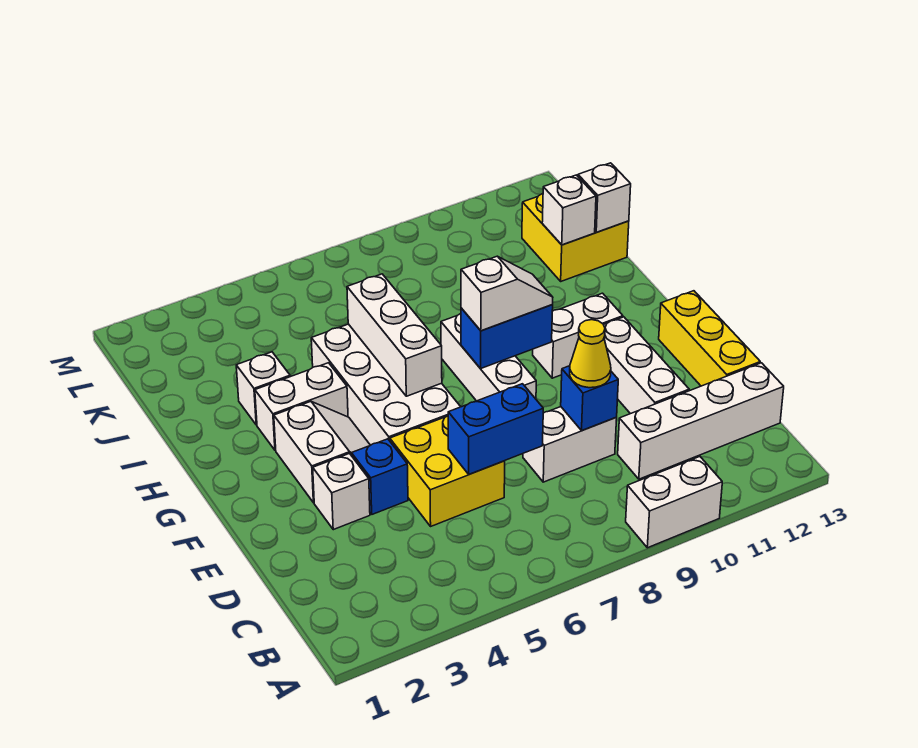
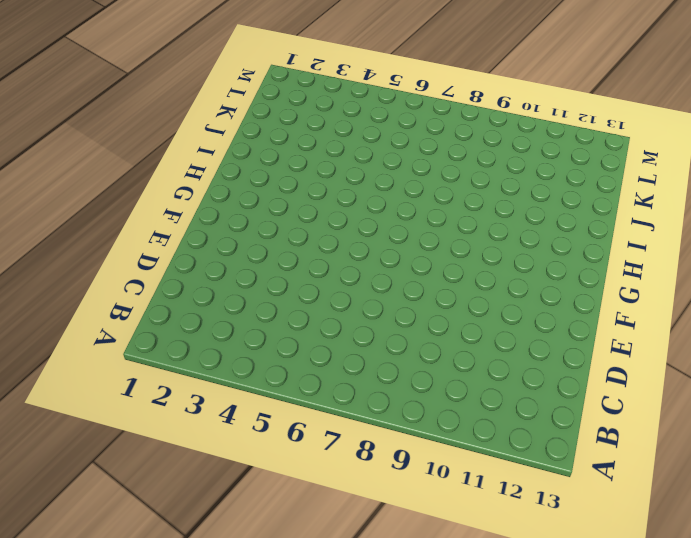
none -> white 1x2 brick [626,457,722,548]
none -> white 1x4 brick [618,363,784,479]
none -> yellow 2x2 brick [390,416,505,526]

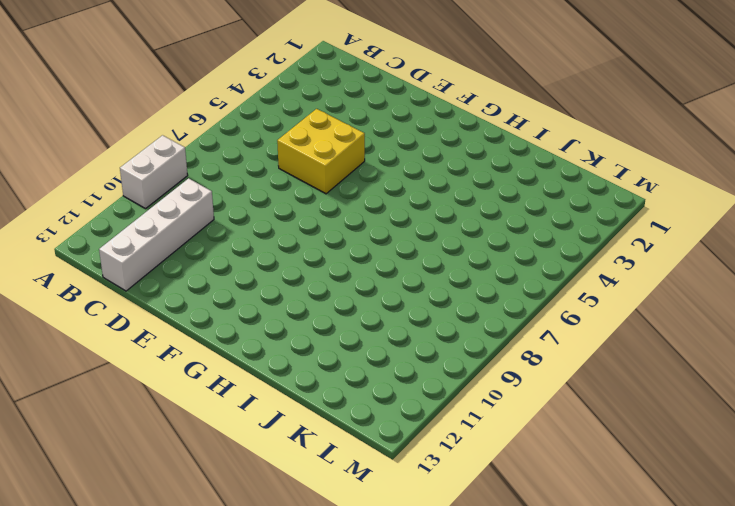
none -> white 1x2 brick [523,407,617,482]
none -> white 1x3 brick [604,317,689,414]
none -> yellow 1x3 brick [659,291,760,386]

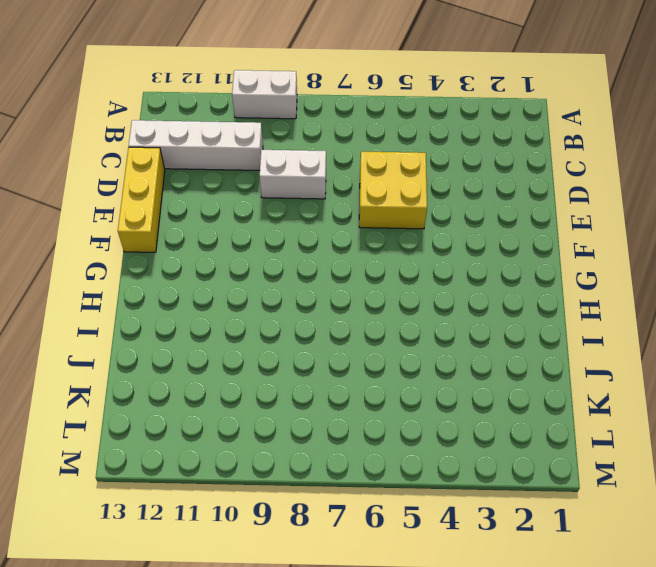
none -> white 1x3 brick [604,317,689,414]
none -> white 1x1 brick [313,454,370,530]
none -> blue 1x1 brick [351,439,408,514]

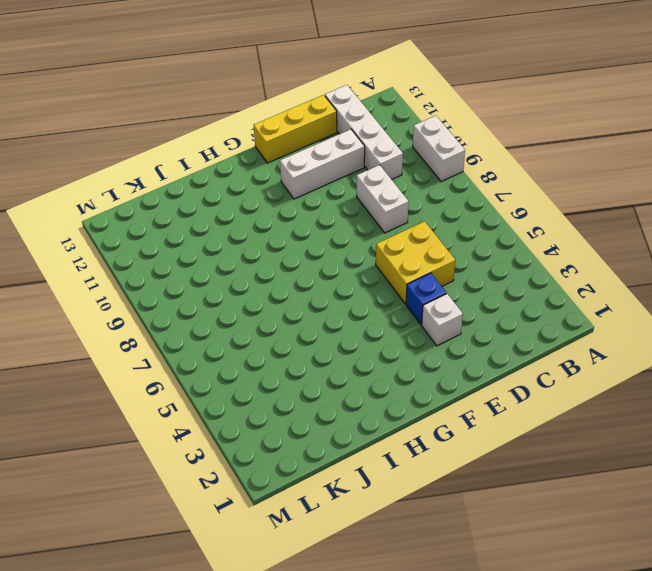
none -> white 2x2 slope [274,402,370,503]
none -> white 2x4 brick [311,324,461,445]
none -> white 1x3 brick [441,314,536,401]

